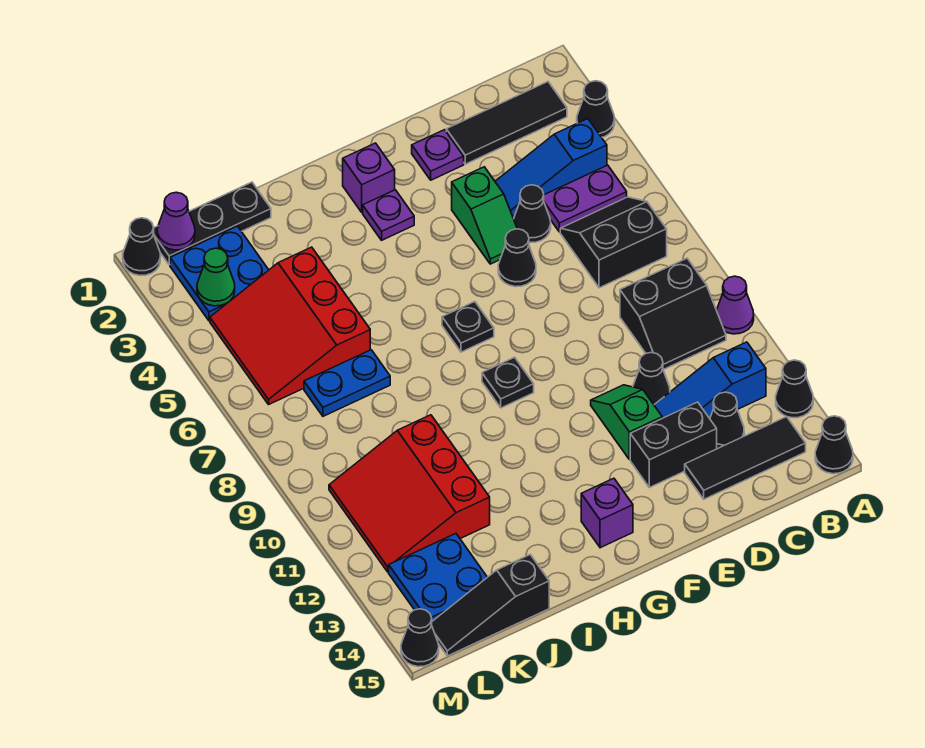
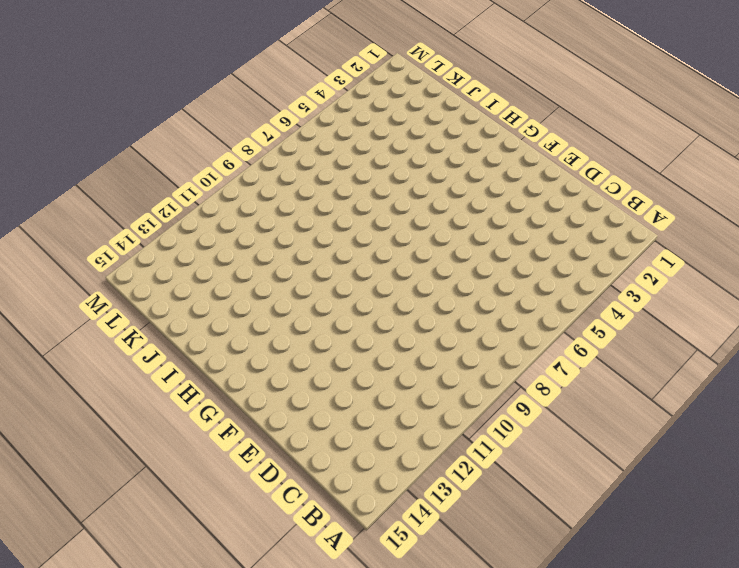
none -> black 1x1 cone [577,81,615,137]
none -> purple 1x1 cone [717,276,754,334]
none -> black 1x1 cone [776,360,813,418]
none -> black 1x1 cone [815,416,853,474]

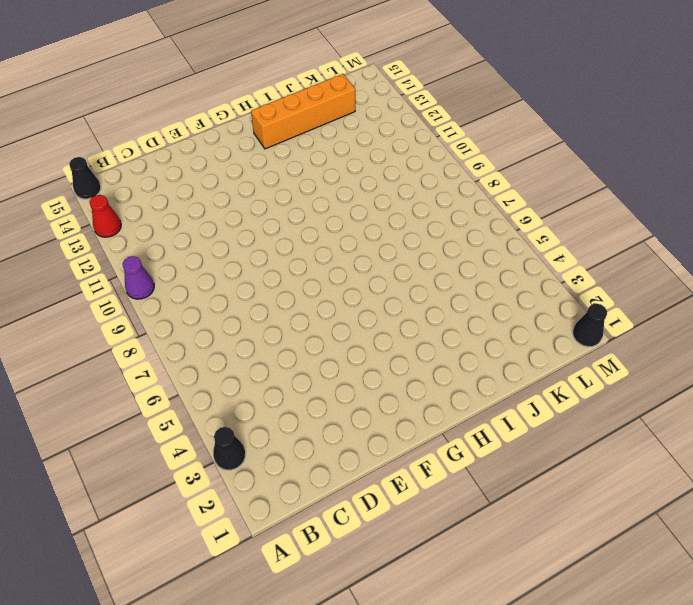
red 1x1 cone [89,195,121,237] -> black 1x1 cone [776,360,813,418]
orange 1x4 brick [251,74,355,149] -> blue 2x2 plate [389,534,487,621]
none -> black 1x3 tile [446,82,567,164]
none -> blue 1x3 slope [495,119,607,216]
none -> purple 1x2 plate [543,165,627,232]
none -> black 2x2 slope [560,197,667,288]

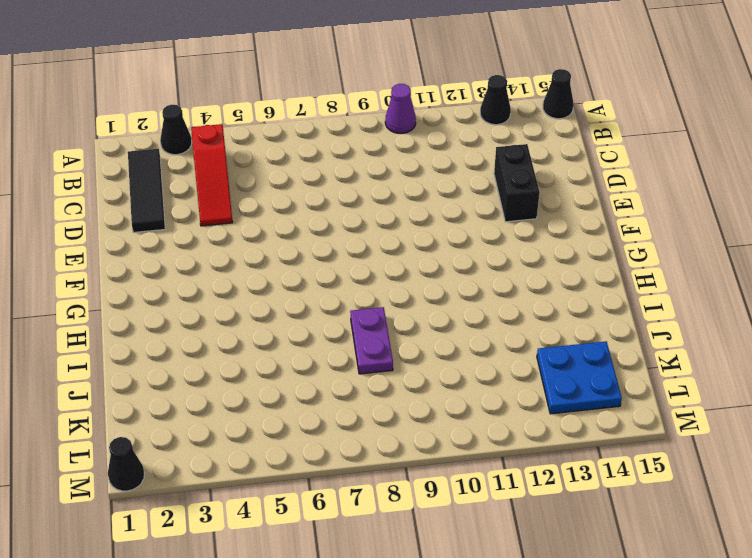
red 1x3 slope [191,124,233,226] -> blue 1x3 slope [495,119,607,216]
purple 1x2 plate [350,307,393,374] -> purple 1x2 plate moved to [543,165,627,232]
none -> black 2x2 slope [560,197,667,288]
none -> black 2x2 slope [620,258,726,370]
none -> blue 1x3 slope [654,342,766,418]
none -> black 1x3 tile [685,417,806,499]

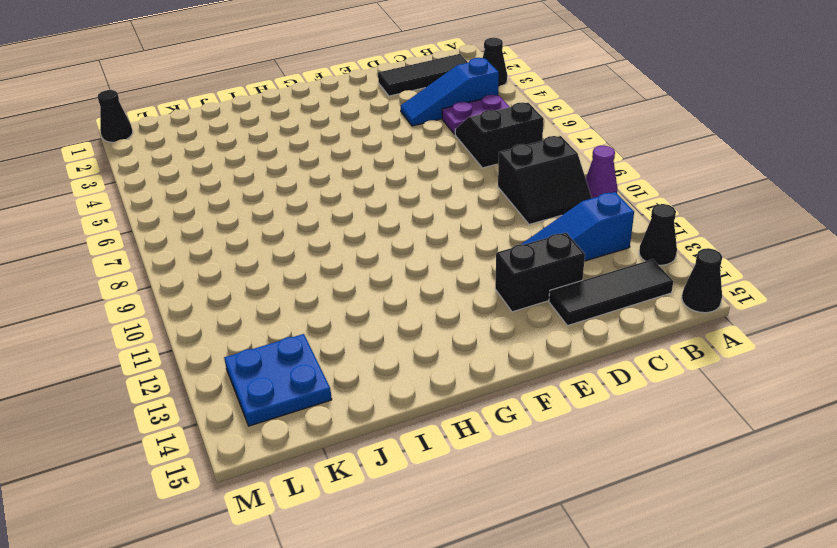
none -> black 1x1 cone [710,392,744,449]
none -> black 1x1 cone [514,185,551,243]
none -> black 1x1 cone [633,353,670,404]
none -> purple 1x1 plate [412,130,464,180]

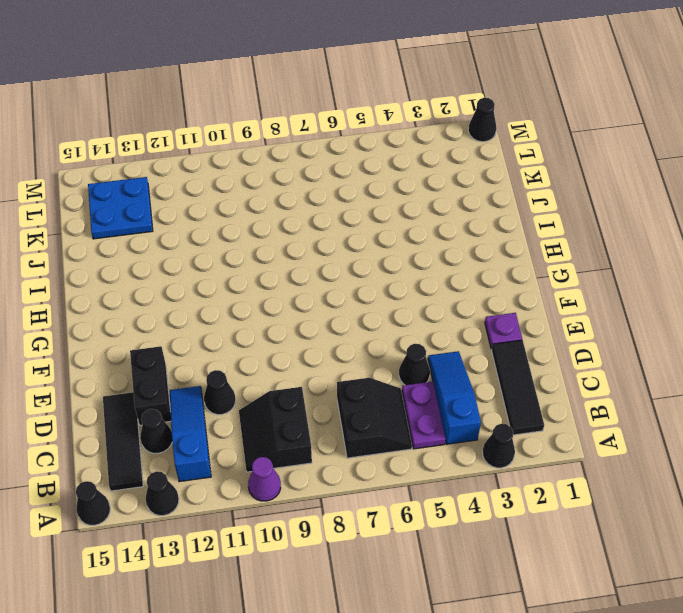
none -> green 1x2 slope [452,167,517,264]
none -> black 1x1 cone [498,229,536,287]
none -> green 1x2 slope [591,385,662,460]
none -> purple 1x1 brick [343,143,395,212]

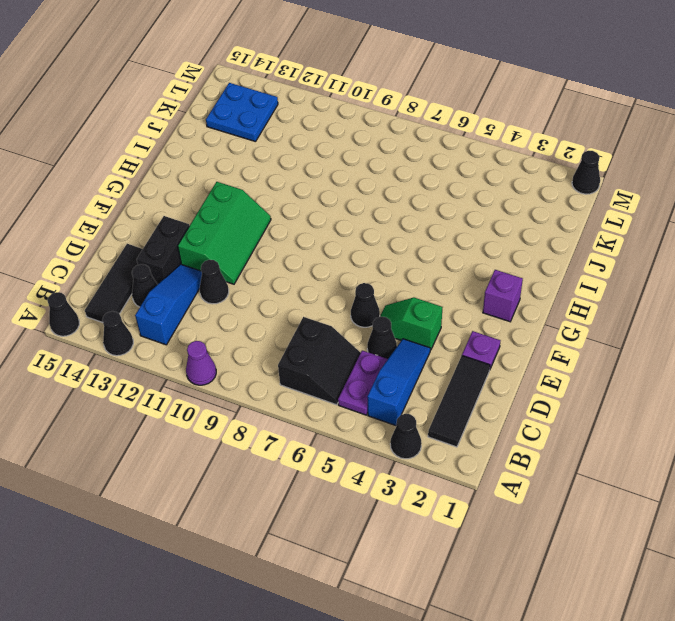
green 2x3 slope [178,182,271,284] -> green 1x2 slope [591,385,662,460]
none -> black 2x2 slope [620,258,726,370]
none -> purple 1x1 plate [363,190,414,240]
none -> black 1x1 plate [442,302,494,352]
none -> black 1x1 plate [482,357,534,408]

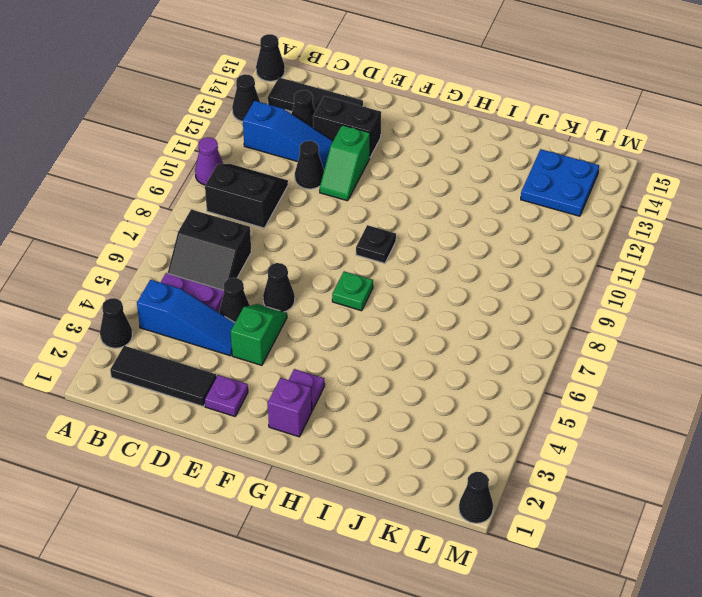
green 1x1 plate [332,271,373,311] -> black 1x1 plate [442,302,494,352]
none -> purple 1x1 brick [581,478,633,548]
none -> black 1x3 plate [153,182,271,265]
none -> red 3x3 slope [210,247,370,404]
none -> blue 1x2 plate [304,350,390,416]

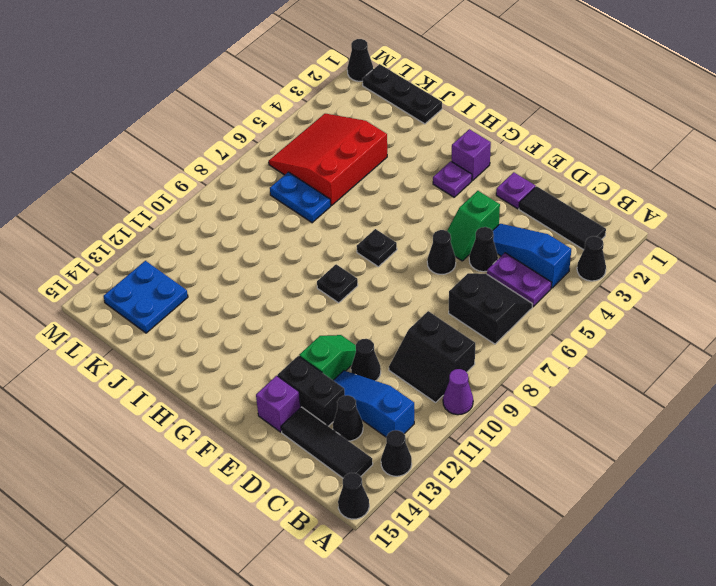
purple 1x1 brick [256,376,300,432] -> purple 1x1 brick moved to [581,478,633,548]
none -> red 3x3 slope [329,415,490,572]
none -> black 1x3 slope [432,555,549,656]
none -> blue 2x2 plate [170,226,268,321]
none -> black 1x1 cone [401,609,439,667]

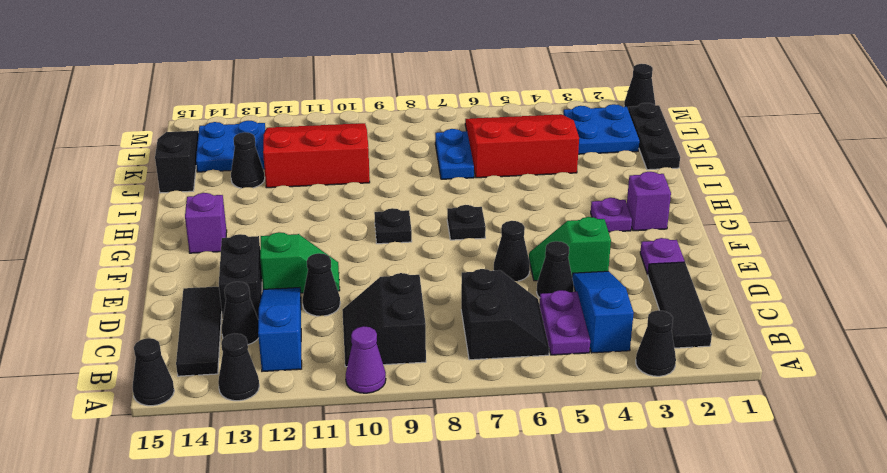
black 1x1 cone [231,132,265,188] -> black 1x1 cone moved to [401,609,439,667]
none -> purple 1x1 cone [157,192,195,250]
none -> green 1x1 cone [197,248,235,306]

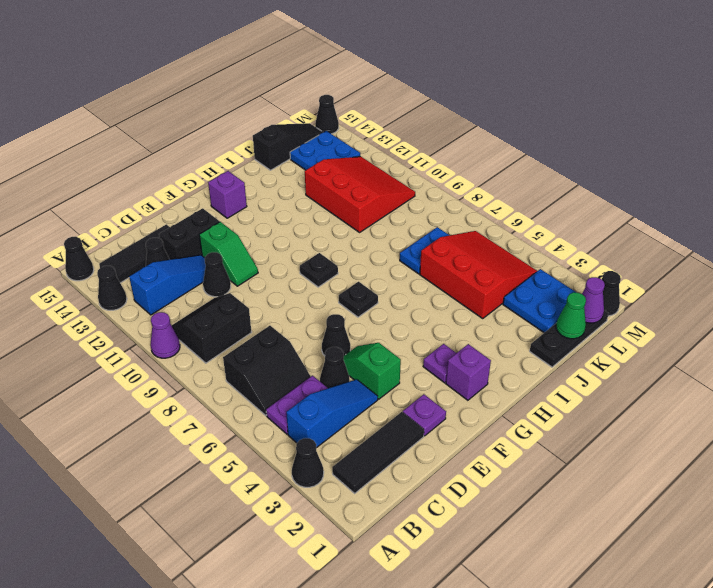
green 1x1 cone [556,292,586,339] -> green 1x1 cone moved to [197,248,235,306]

